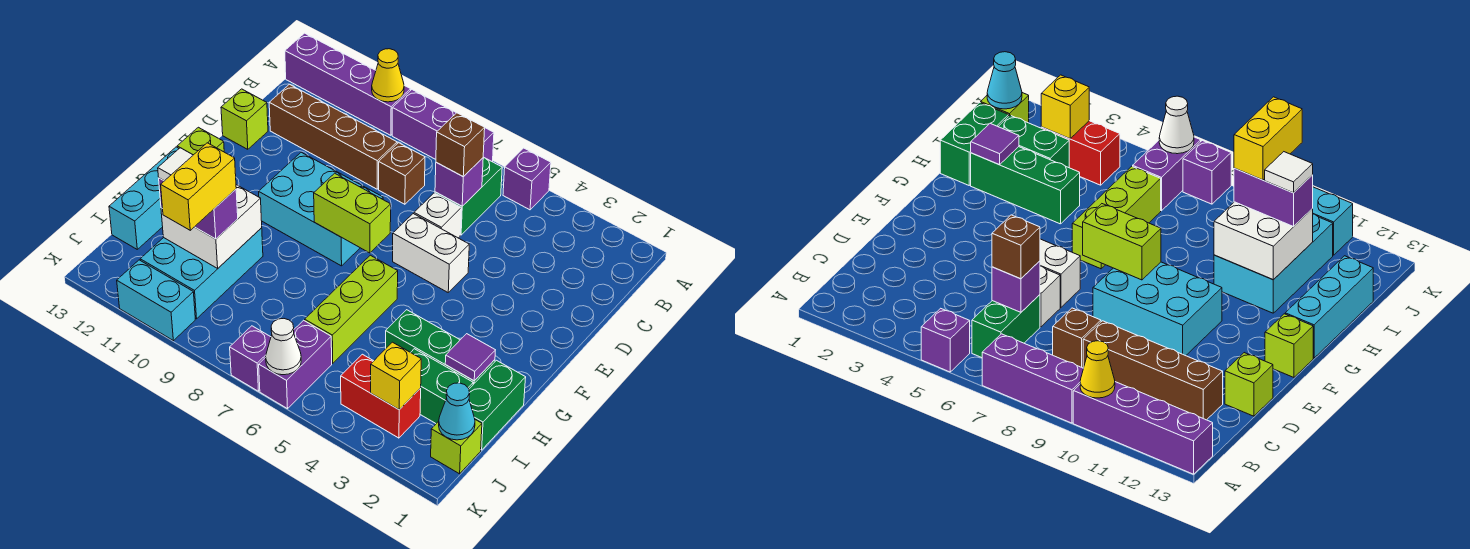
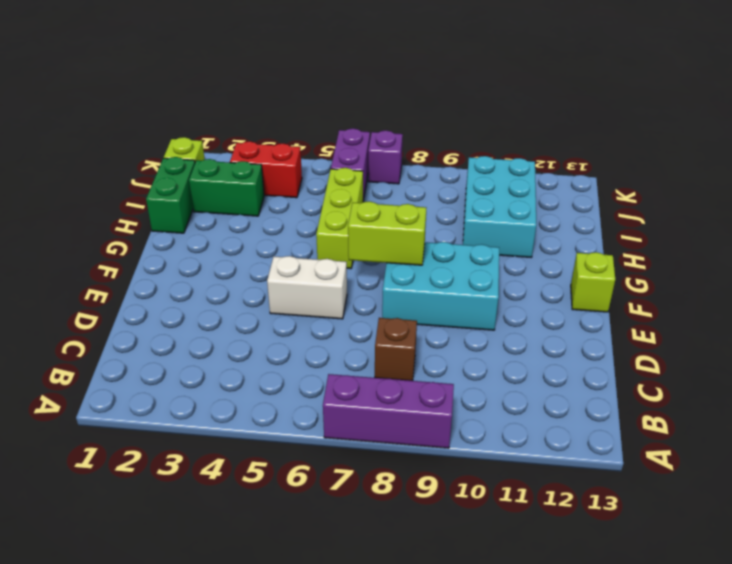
none -> purple 1x1 brick [503,148,551,210]
none -> purple 1x4 brick [285,33,411,135]
none -> green 1x2 brick [435,157,502,235]
none -> brown 1x4 brick [269,84,397,189]

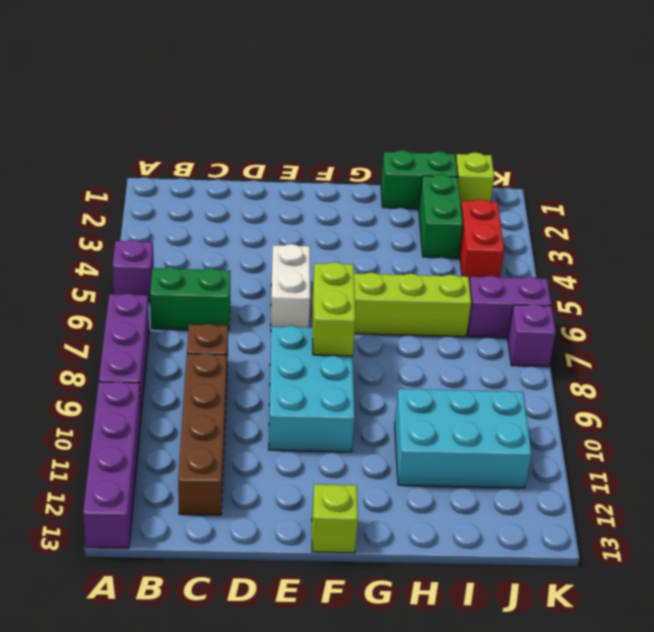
none -> white 1x1 brick [414,193,461,238]
none -> lime 1x1 brick [221,89,268,149]
none -> cyan 1x3 brick [109,147,179,249]
none -> green 1x3 brick [386,310,495,384]

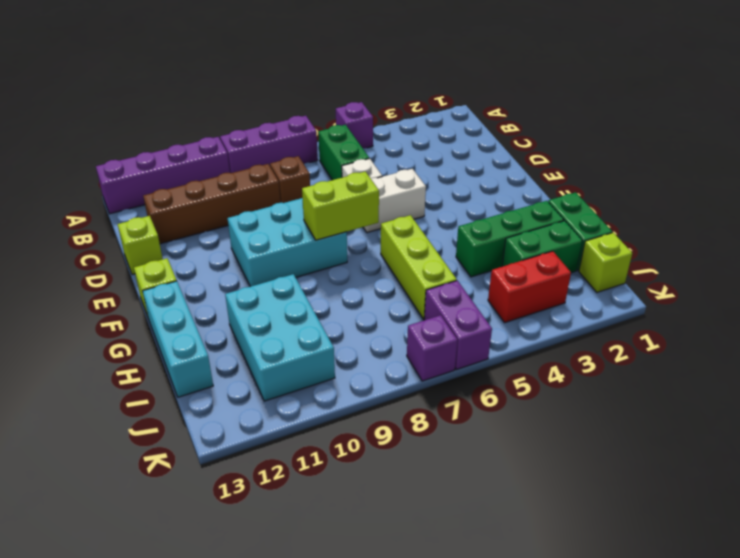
none -> cyan 1x2 brick [117,260,195,341]
none -> yellow 1x1 cone [372,49,404,102]
none -> purple 1x1 brick [435,158,483,206]
none -> purple 1x1 tile [445,334,495,381]

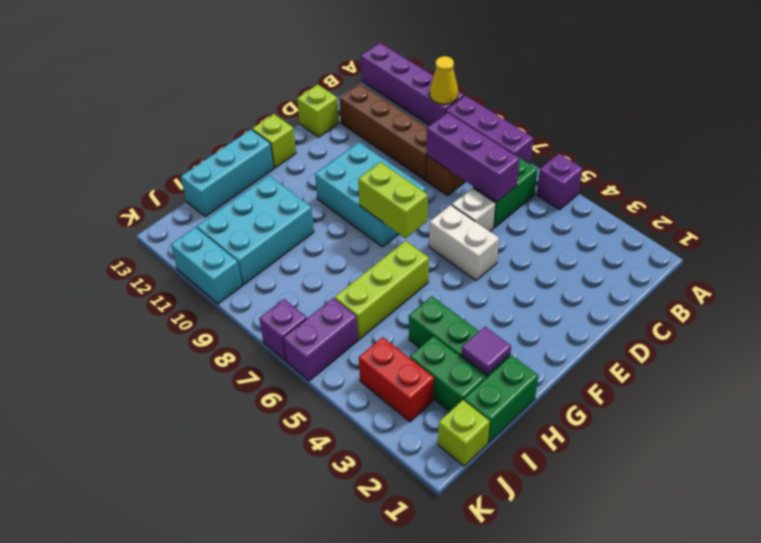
purple 1x3 brick [427,113,520,202] -> purple 1x1 brick [435,158,483,206]
none -> white 2x2 brick [161,185,262,268]
none -> cyan 1x1 cone [439,383,475,440]
none -> yellow 1x1 brick [371,342,421,410]
none -> white 1x1 cone [266,319,301,375]

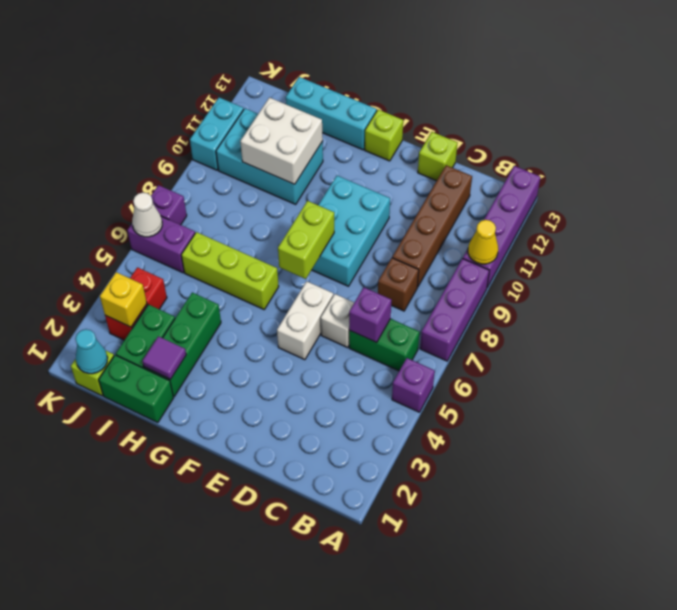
none -> brown 1x1 brick [436,113,485,177]
none -> purple 1x2 brick [159,178,238,239]
none -> yellow 1x2 brick [161,143,236,230]
none -> white 1x1 tile [158,148,193,181]

